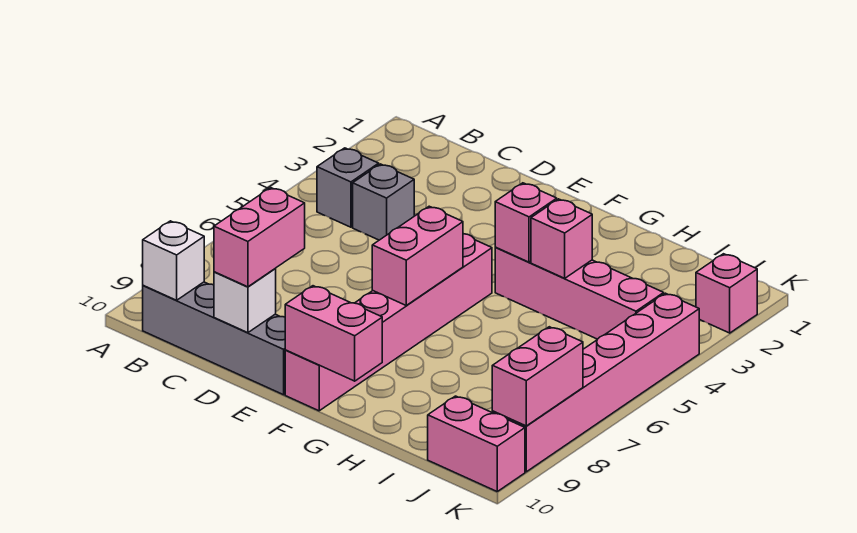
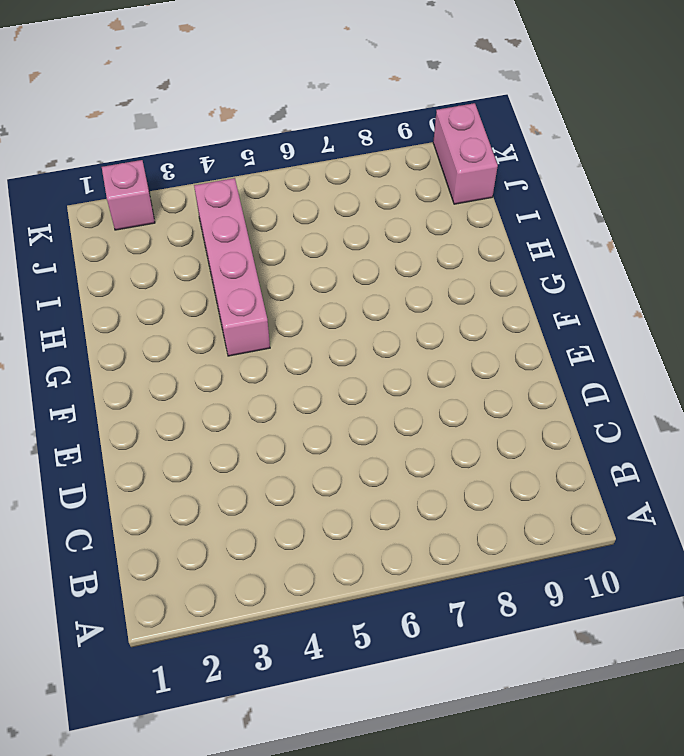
none -> grey 1x1 brick [317,148,379,227]
none -> grey 1x4 brick [143,282,285,395]
none -> grey 1x1 brick [353,164,414,240]

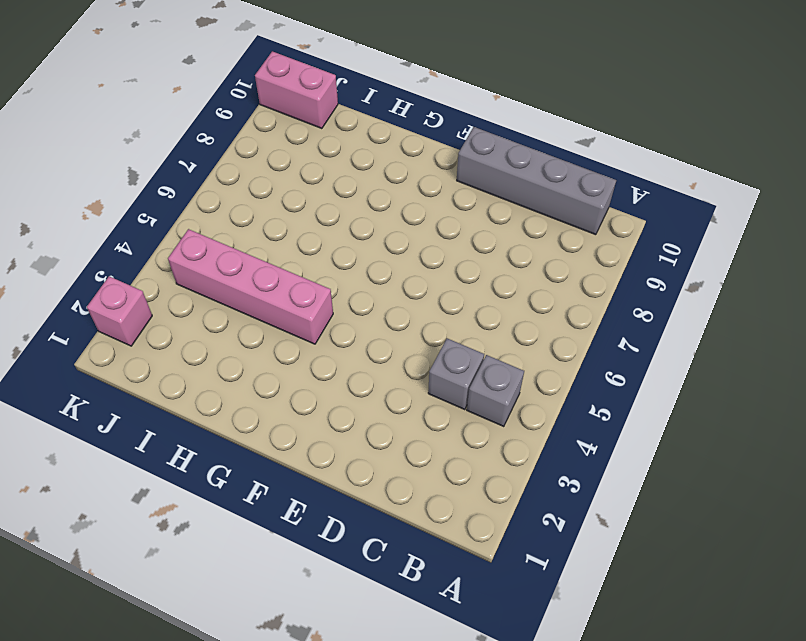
none -> pink 1x6 brick [285,234,492,411]
none -> pink 1x6 brick [492,293,699,472]
none -> white 1x1 brick [143,221,204,300]

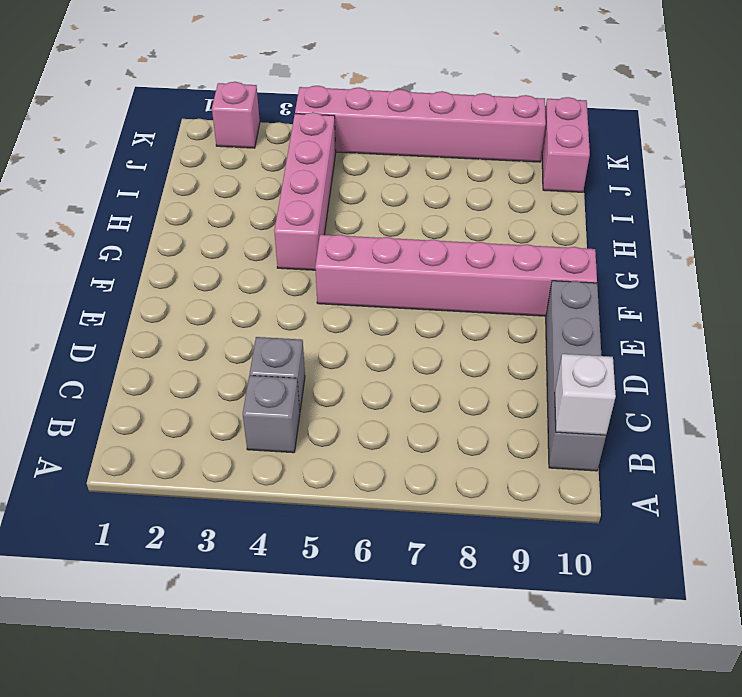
none -> white 1x1 brick [214,269,276,333]
none -> pink 1x2 brick [372,206,463,305]
none -> pink 1x2 brick [285,286,382,381]

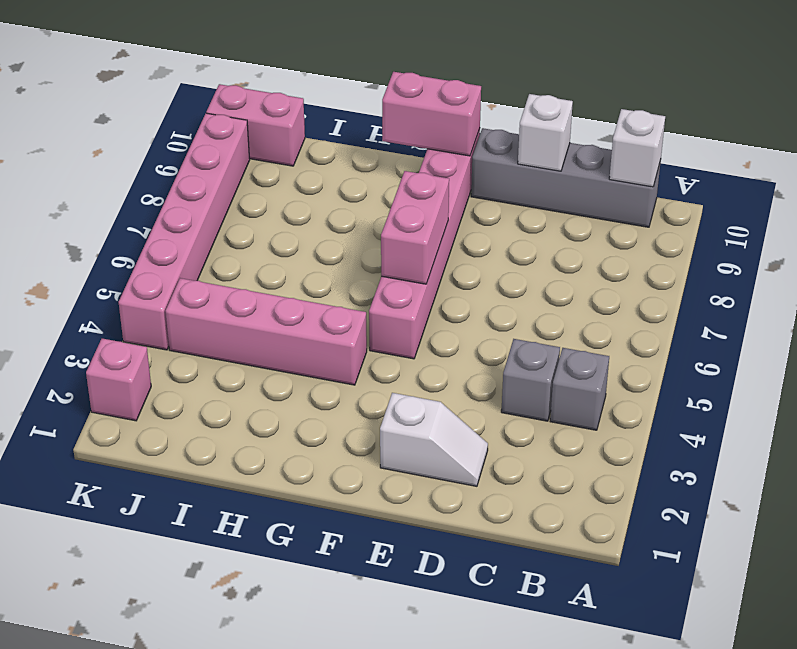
white 1x2 slope [380,393,488,486] -> none
none -> pink 1x1 brick [495,183,557,262]
none -> pink 1x1 brick [531,199,592,278]
none -> pink 1x2 brick [492,327,583,426]

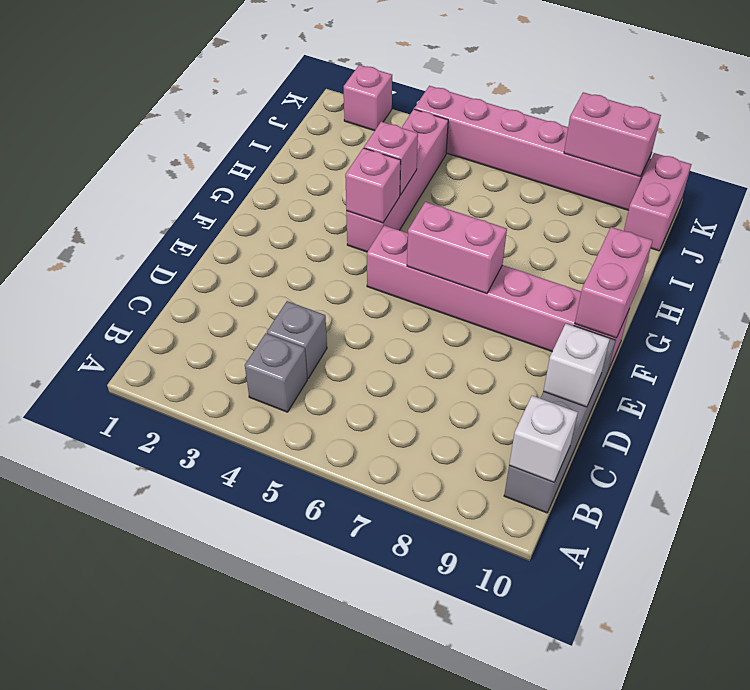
none -> pink 1x2 brick [214,188,305,287]

